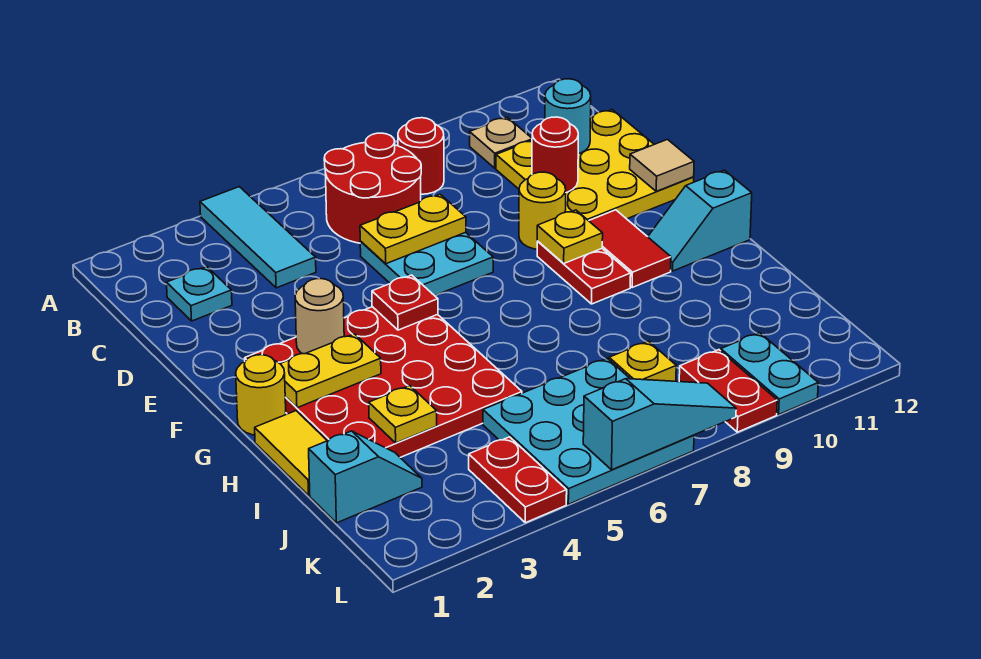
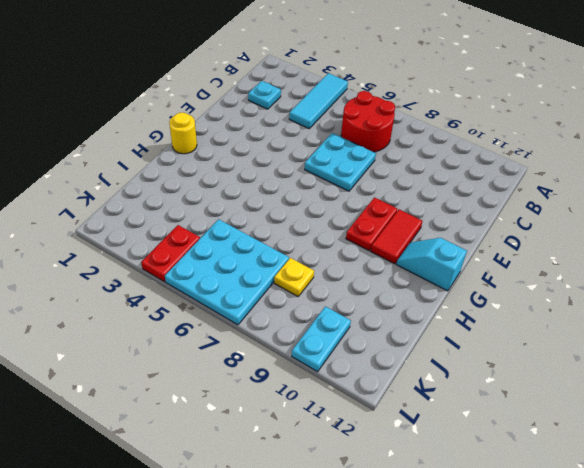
none -> red 1x1 round brick [398,118,444,194]
none -> tan 1x1 plate [470,117,532,168]
none -> yellow 3x3 plate [496,110,694,221]
none -> yellow 1x1 round brick [519,172,566,249]

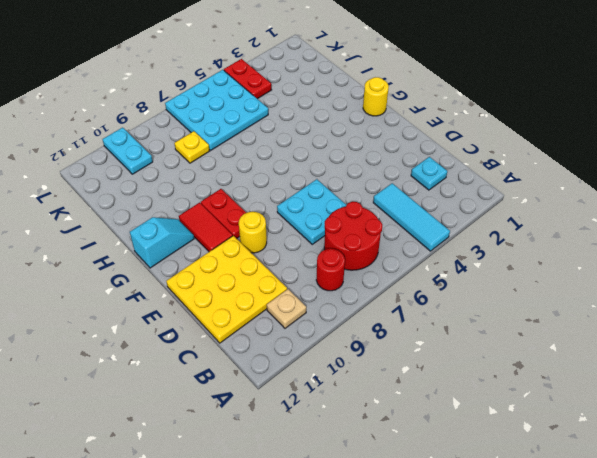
none -> red 4x4 plate [245,307,522,457]
none -> yellow 1x2 tile [255,411,327,495]
none -> cyan 1x2 slope [309,431,422,523]
none -> red 1x2 plate [679,350,777,432]

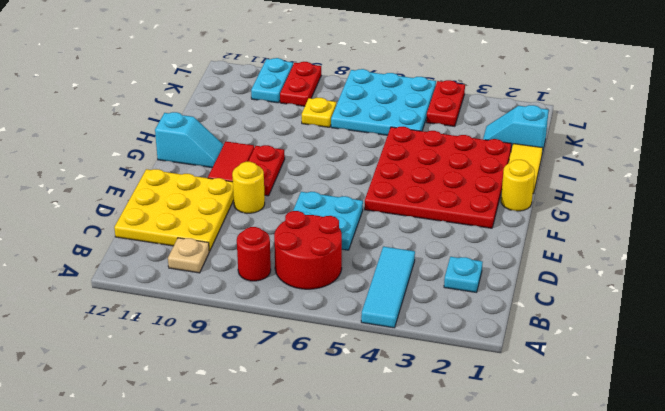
none -> cyan 1x1 round brick [545,79,591,154]
none -> yellow 1x2 plate [360,194,466,264]
none -> red 1x1 round brick [532,117,578,192]
none -> tan 1x1 tile [630,139,694,191]

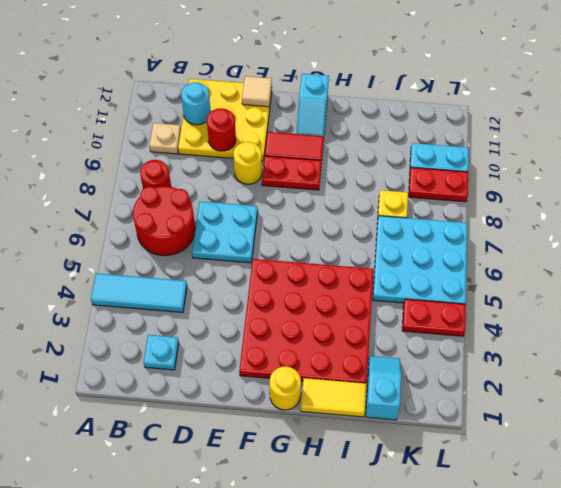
none -> yellow 1x2 plate [360,194,466,264]
none -> tan 1x1 round brick [295,279,344,354]
none -> red 1x1 plate [372,275,438,330]
none -> yellow 1x1 plate [537,210,603,264]

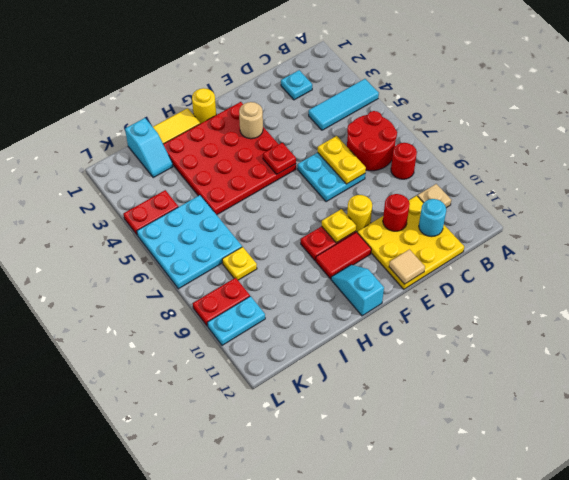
none -> yellow 1x2 plate [280,334,381,408]
none -> yellow 1x1 plate [369,386,437,443]
none -> cyan 1x3 slope [583,379,736,470]

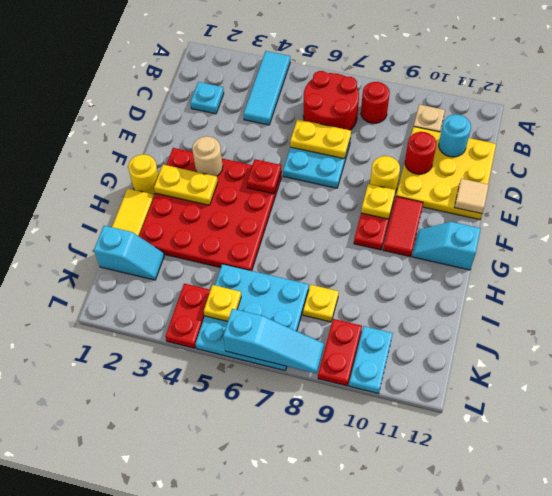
yellow 1x1 plate [204,285,241,321] -> yellow 1x1 plate moved to [369,386,437,443]

